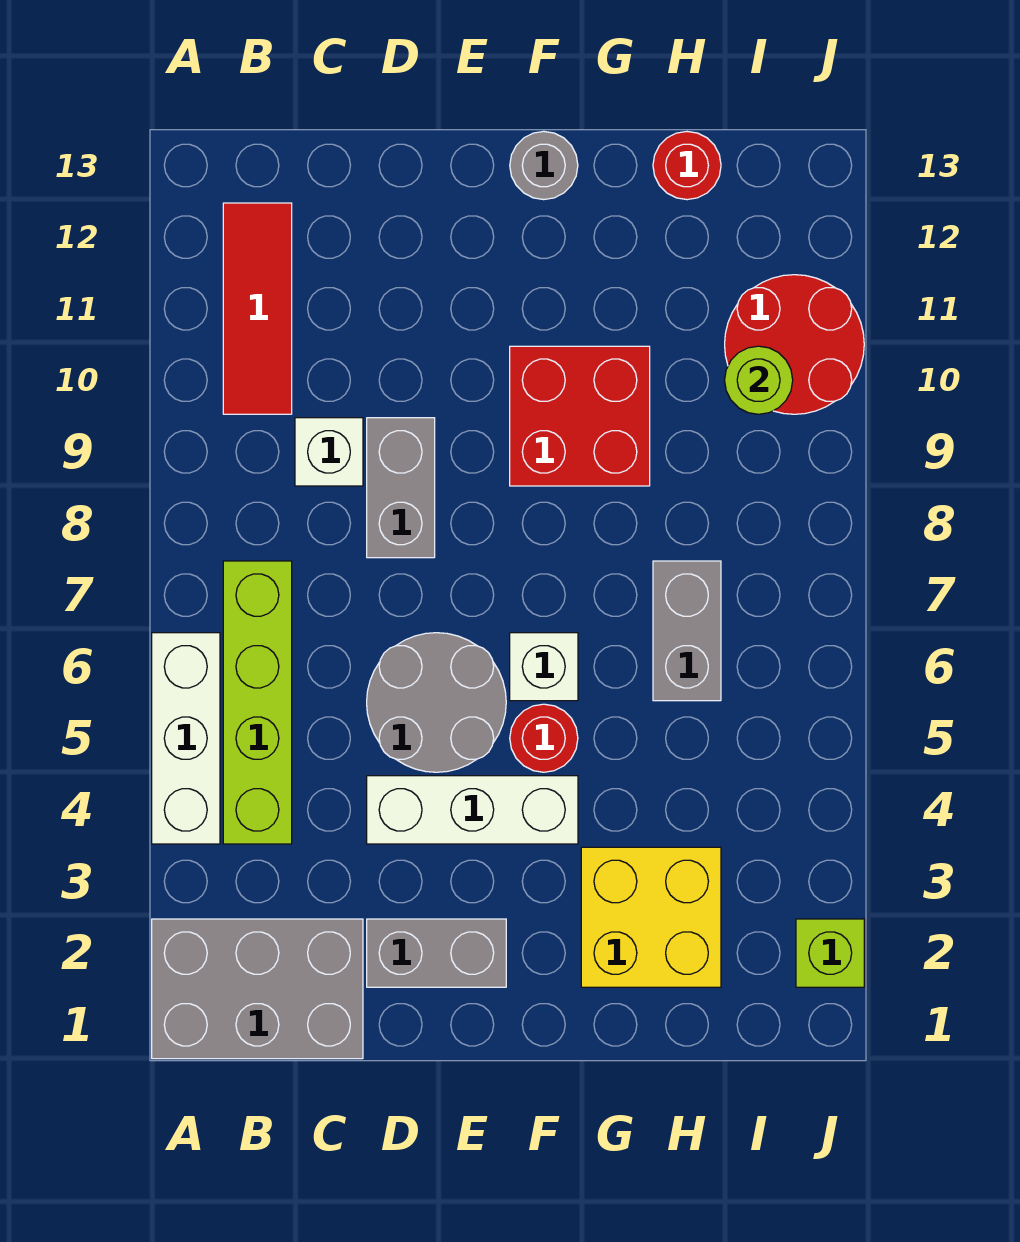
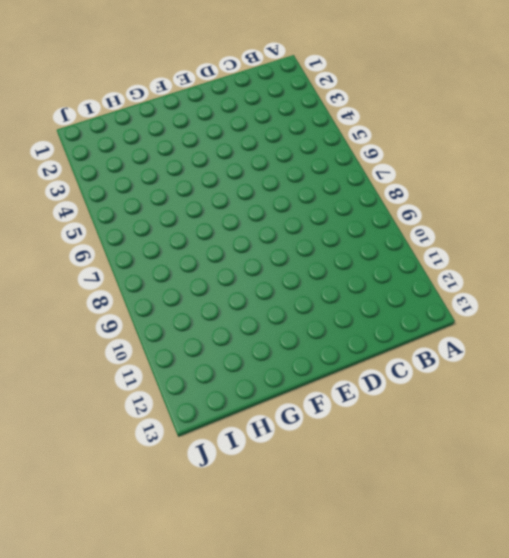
none -> grey 2x3 brick [152,919,363,1059]
none -> white 1x3 brick [152,633,220,844]
none -> lime 1x4 brick [223,561,292,844]

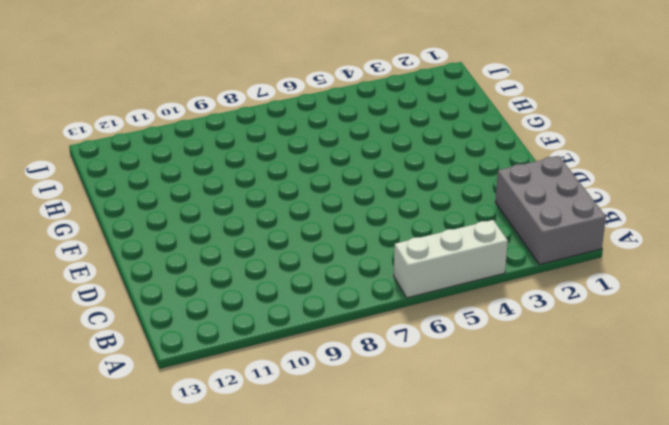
none -> lime 1x4 brick [223,561,292,844]
none -> red 1x3 tile [223,203,292,414]
none -> white 1x1 brick [295,418,363,486]

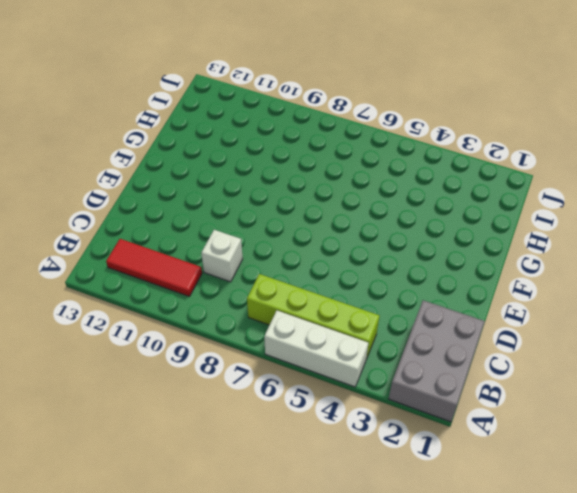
none -> grey 1x2 brick [367,919,506,987]
none -> white 1x3 brick [367,776,578,844]
none -> grey 2x2 round brick [367,633,506,772]

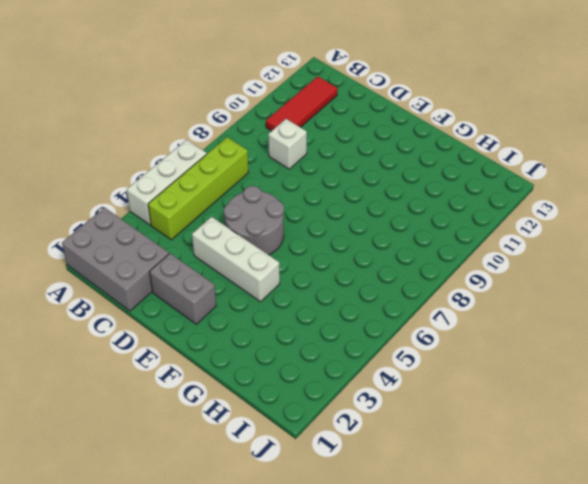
none -> grey 1x2 brick [367,418,435,558]
none -> red 1x1 round brick [510,704,578,772]
none -> white 1x1 brick [510,633,578,701]

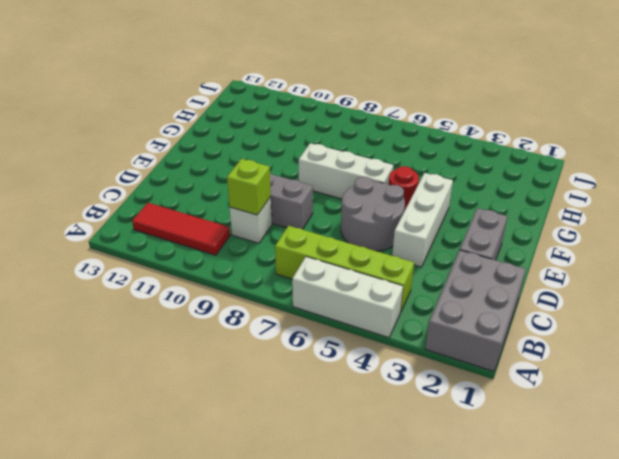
lime 1x1 brick [227,159,271,215] -> lime 1x1 brick moved to [796,919,864,987]
white 1x3 brick [299,143,393,199] -> white 1x1 brick [510,633,578,701]
none -> red 2x2 brick [510,346,650,486]
none -> grey 1x1 round brick [510,131,578,200]
none -> yellow 2x2 brick [581,847,721,987]

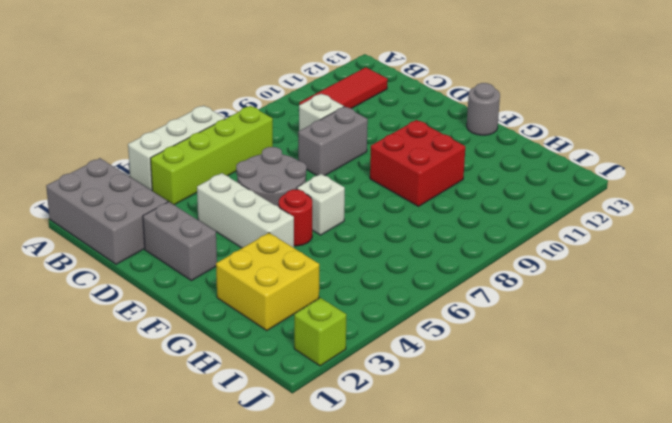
none -> grey 1x2 brick [653,561,721,701]
none -> red 1x1 round brick [653,132,721,200]
none -> red 2x2 round brick [725,275,864,414]

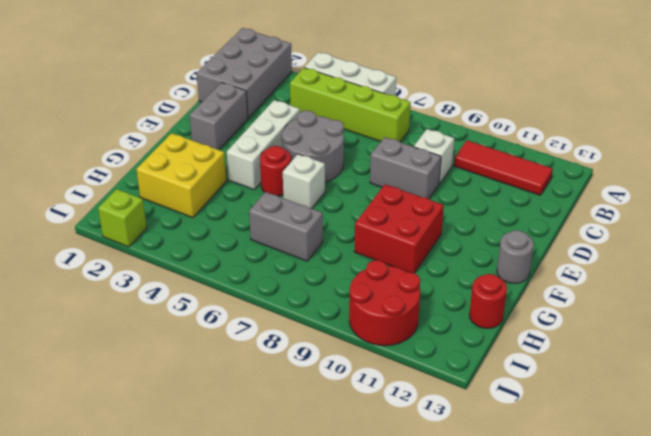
none -> lime 1x1 round brick [725,346,793,414]

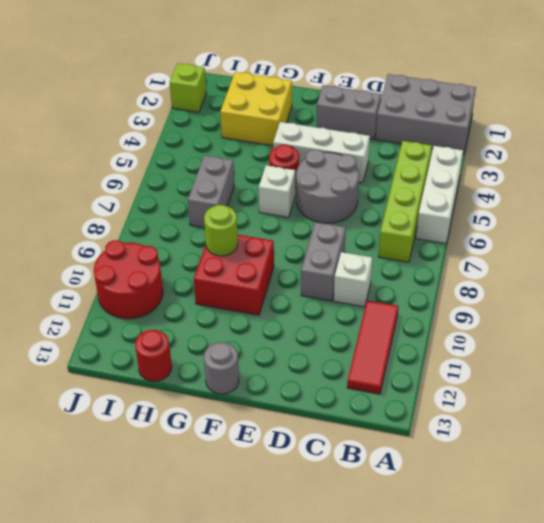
lime 1x1 round brick [204,205,238,256] -> lime 1x1 round brick moved to [725,346,793,414]

